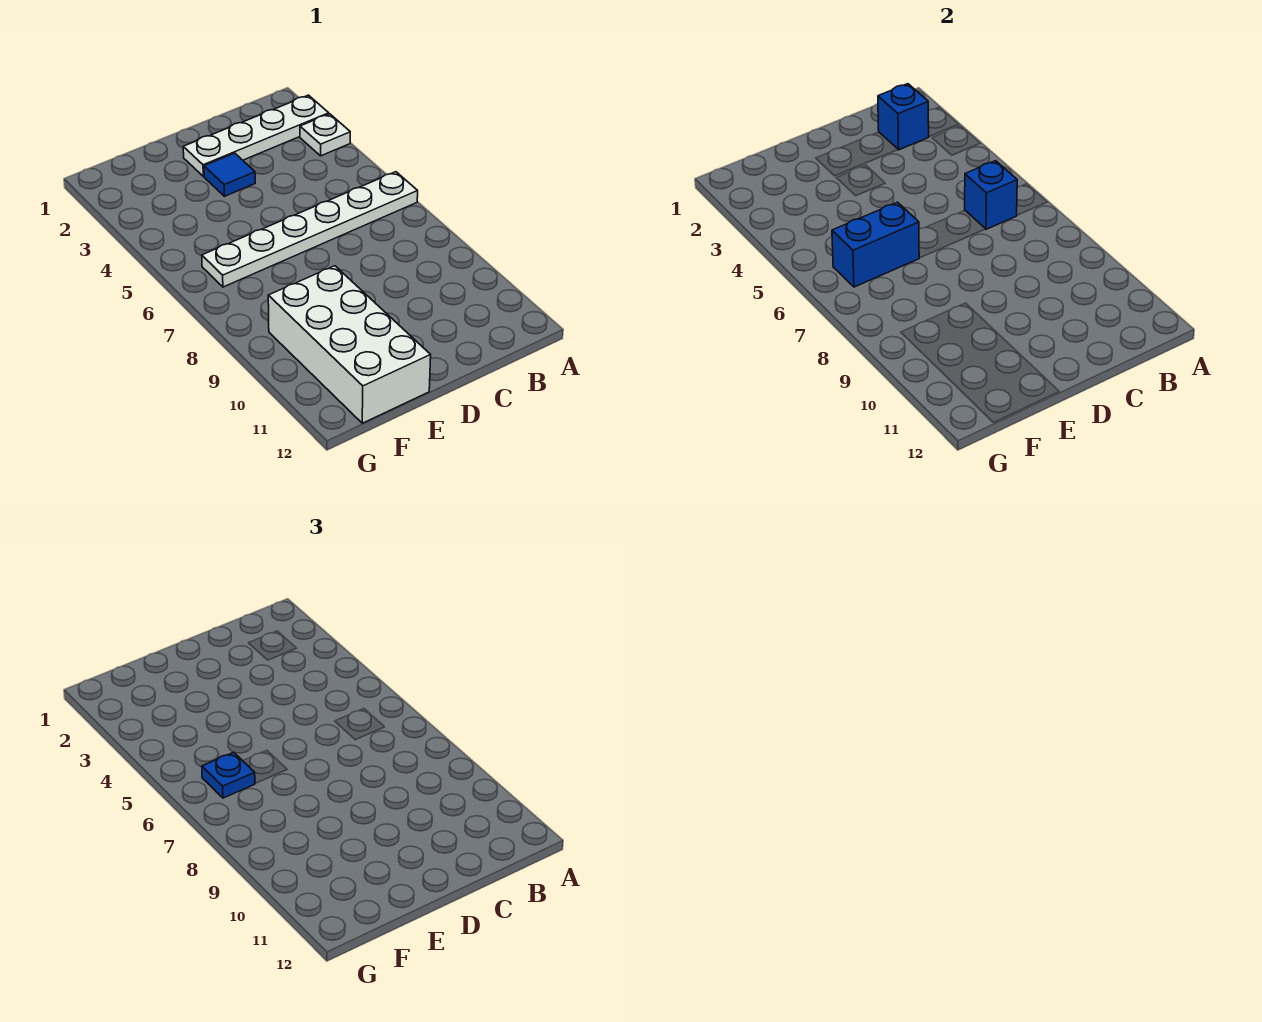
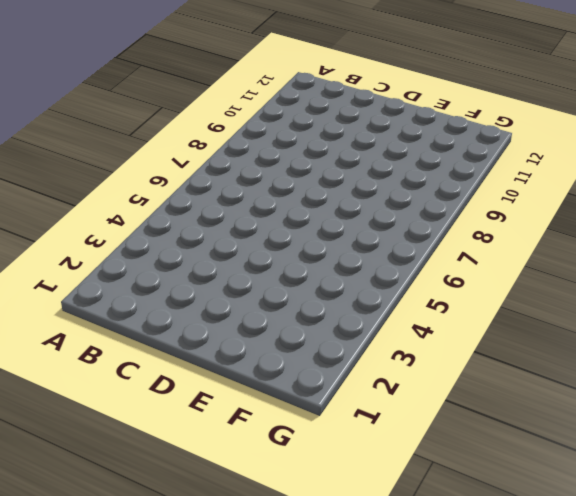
none -> white 1x4 plate [183,95,329,177]
none -> white 1x1 plate [300,114,350,156]

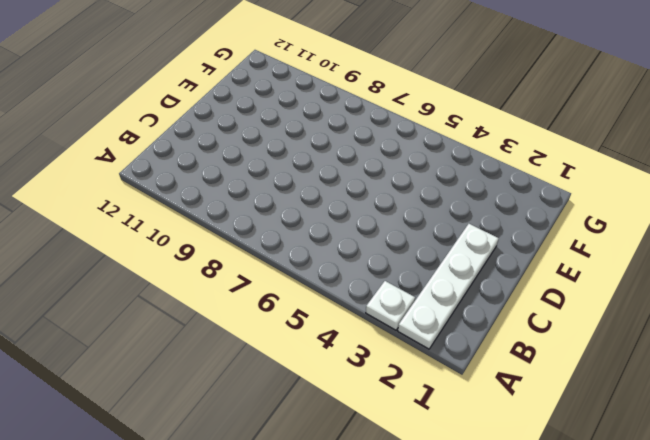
none -> white 1x6 plate [202,172,418,287]
none -> blue 1x1 tile [204,153,255,196]

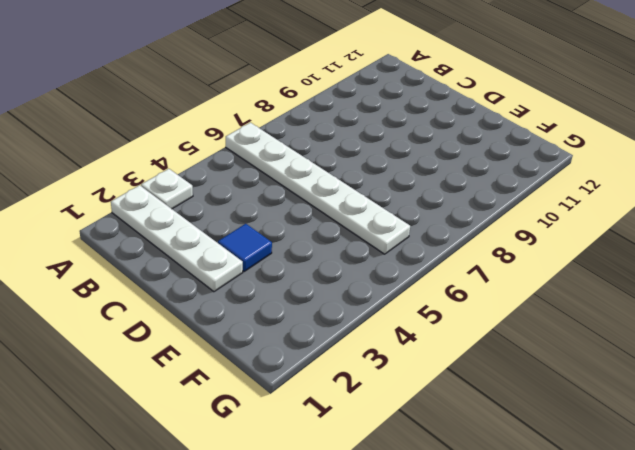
none -> white 2x4 brick [268,266,431,423]
none -> blue 1x1 brick [878,84,929,150]

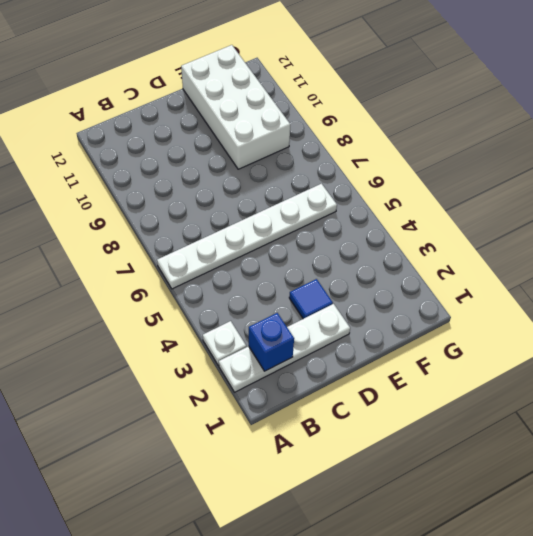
none -> blue 1x1 brick [965,161,1017,229]
none -> blue 1x2 brick [832,202,919,287]

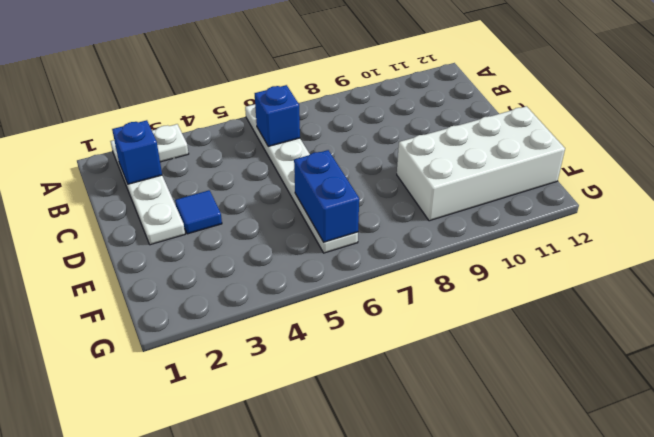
none -> blue 1x1 plate [202,752,255,798]

